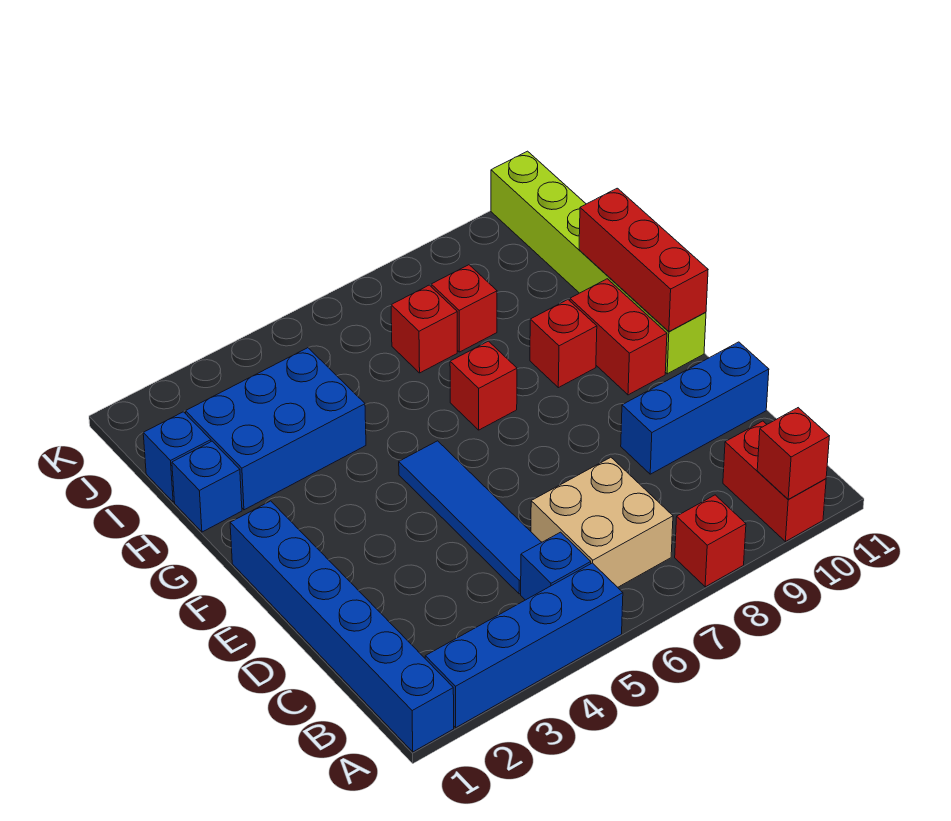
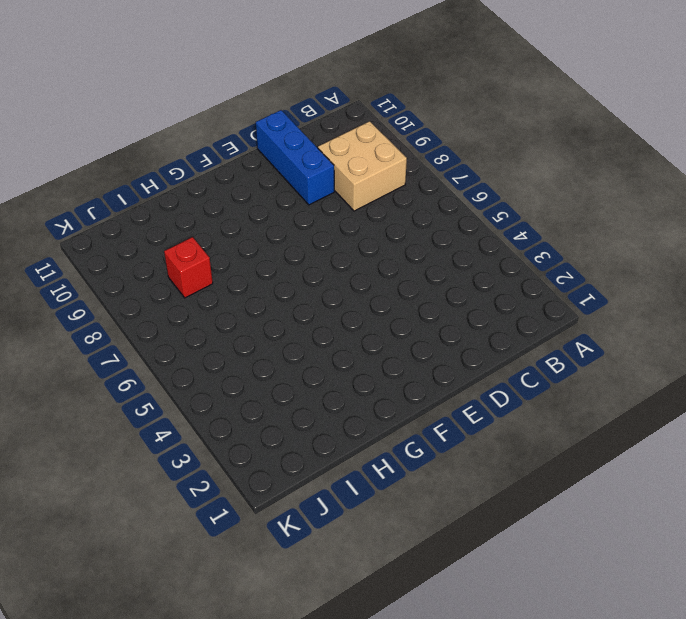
tan 2x2 brick [318,121,407,211] -> tan 2x2 brick moved to [531,457,673,587]
none -> blue 1x6 brick [230,501,454,752]
none -> blue 1x4 brick [425,563,623,728]
none -> red 1x1 brick [675,495,746,587]

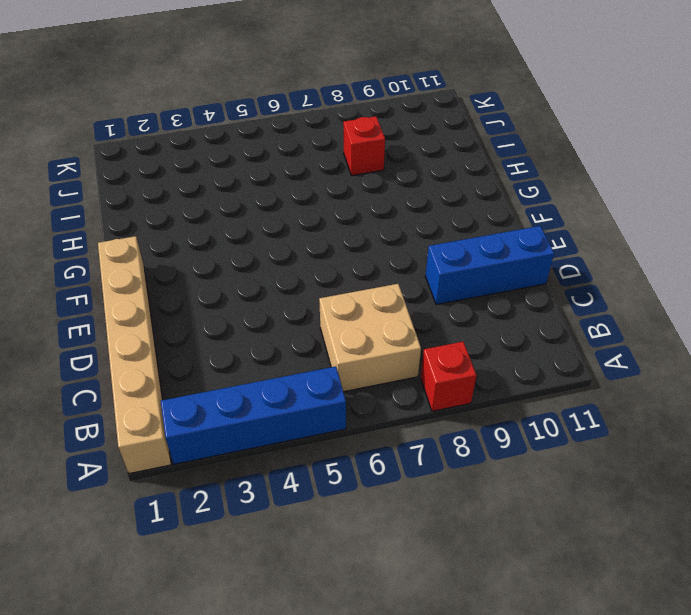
tan 1x6 brick [98,236,171,474] -> blue 1x6 brick [230,501,454,752]
none -> red 1x2 brick [723,421,826,542]
none -> blue 1x1 brick [521,532,591,600]
none -> blue 1x4 tile [399,441,542,594]

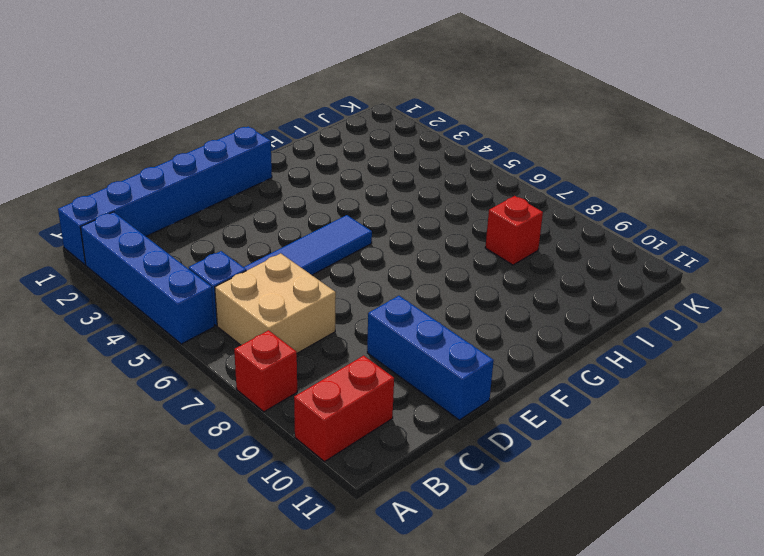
none -> red 1x2 brick [570,279,667,395]
none -> lime 1x6 brick [491,151,706,374]
none -> red 1x1 brick [450,341,517,430]

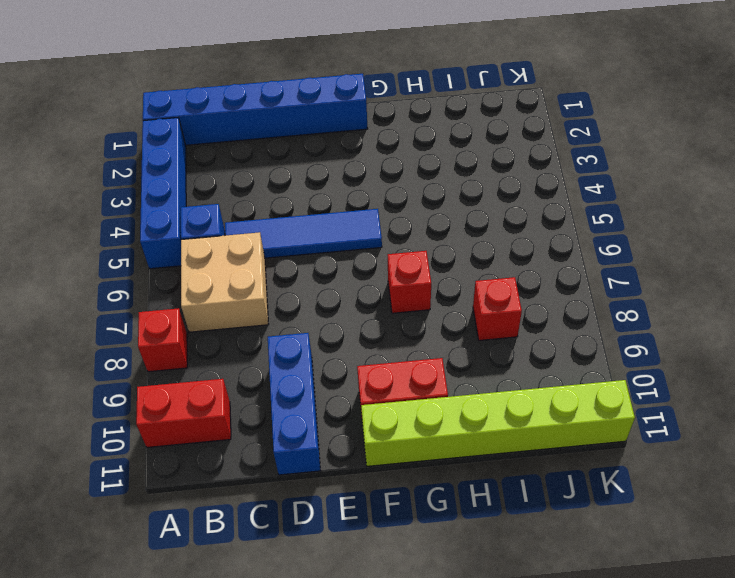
none -> red 1x1 brick [530,300,597,388]
none -> blue 1x1 brick [172,441,242,532]
none -> blue 2x3 brick [186,348,366,510]

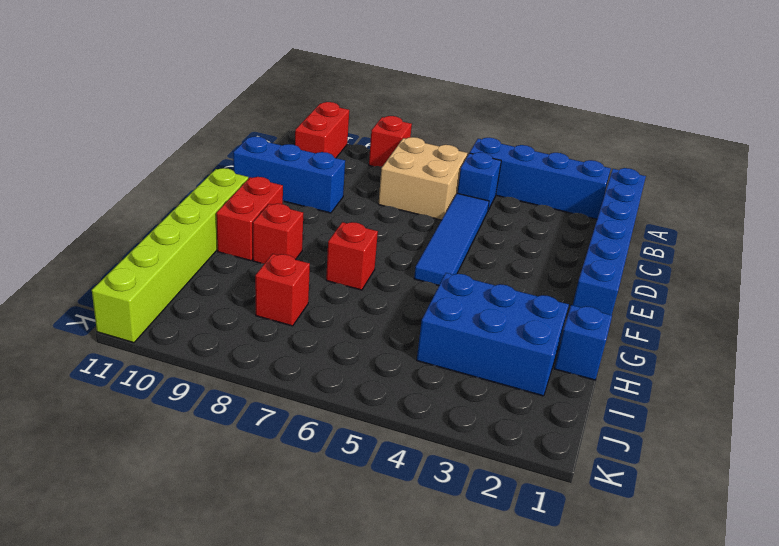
none -> blue 1x1 brick [143,412,211,502]
none -> red 1x1 brick [391,285,457,373]
none -> red 1x1 brick [757,408,829,500]

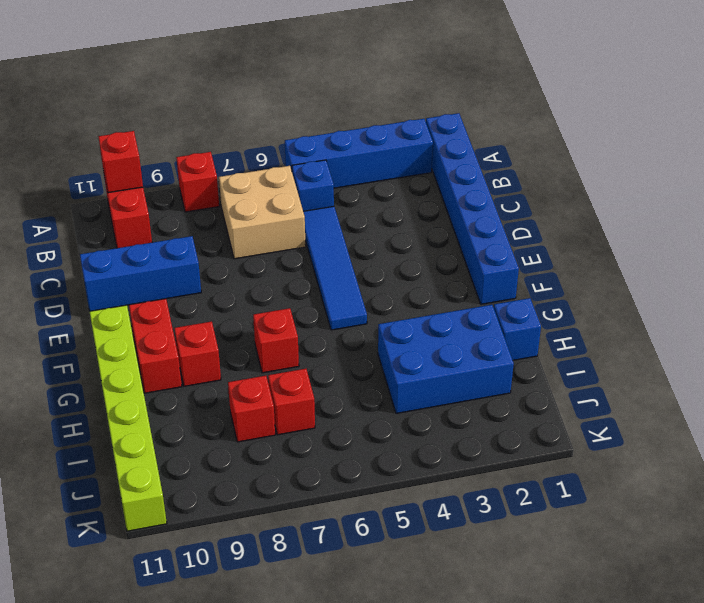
none -> blue 1x1 brick [143,412,211,502]
none -> red 1x3 brick [579,188,708,331]

